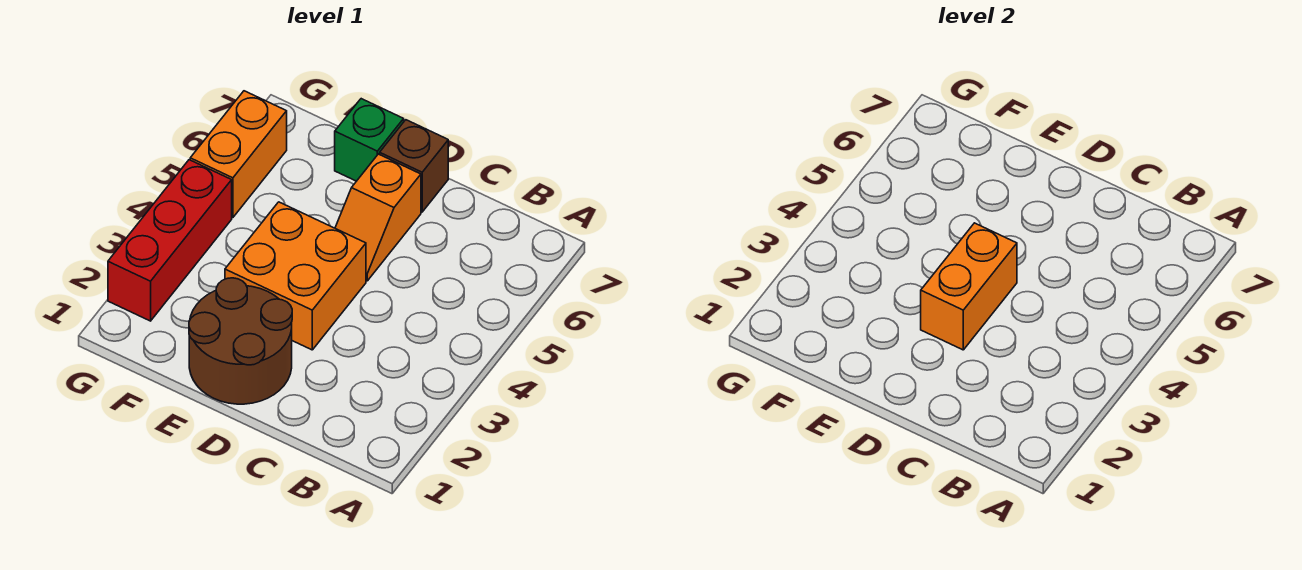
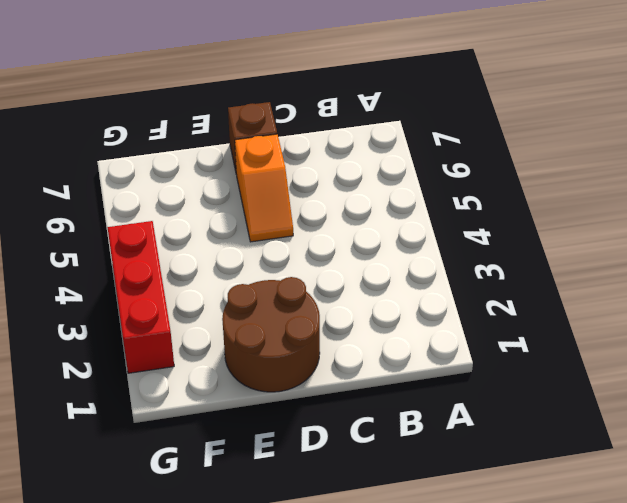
none -> orange 2x2 brick [225,202,366,350]
none -> green 1x1 brick [335,99,404,181]

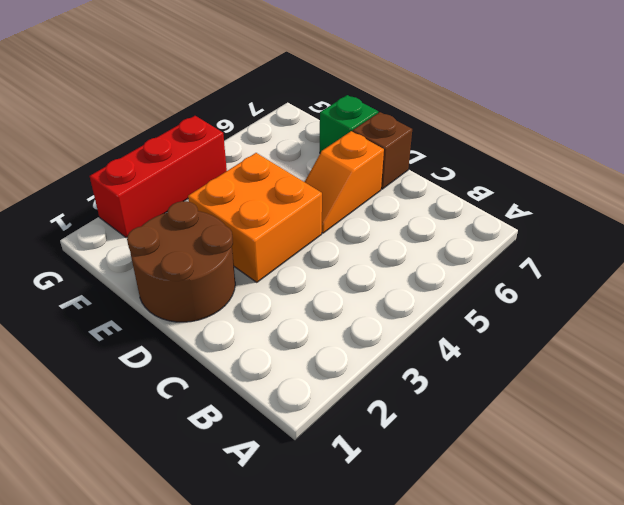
none -> orange 1x2 brick [190,91,287,218]
none -> orange 1x2 brick [921,223,1017,350]

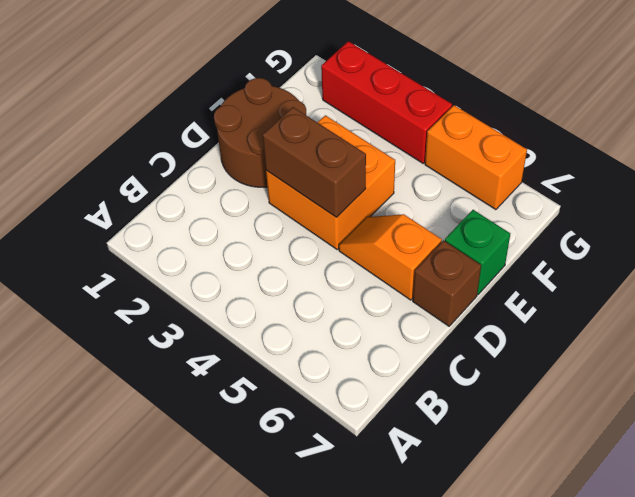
brown 1x2 brick [263,107,366,217] -> orange 1x2 brick [921,223,1017,350]

